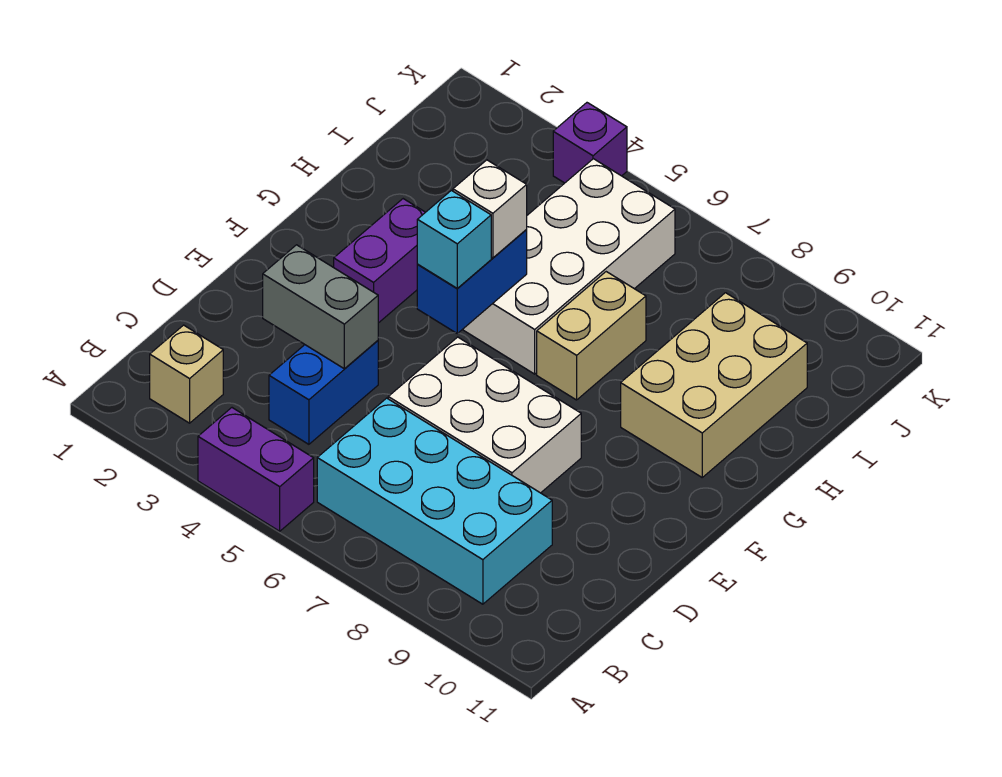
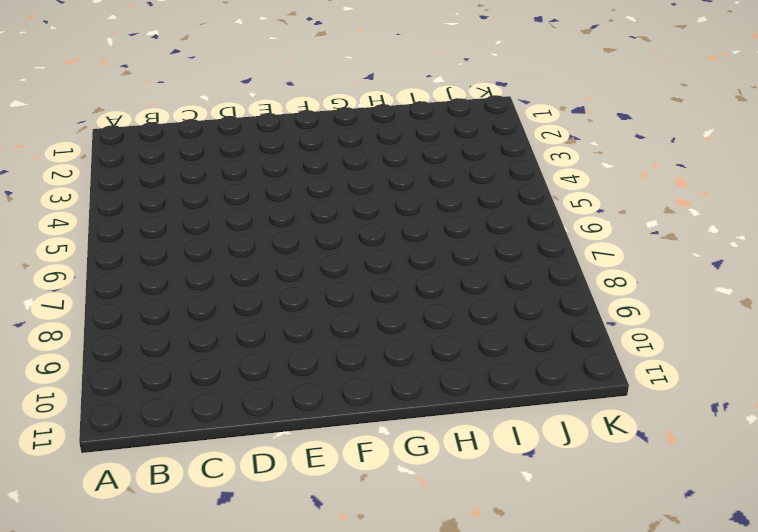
none -> purple 1x2 brick [198,408,314,531]
none -> tan 1x1 brick [150,325,223,423]
none -> cyan 2x4 brick [317,398,552,604]

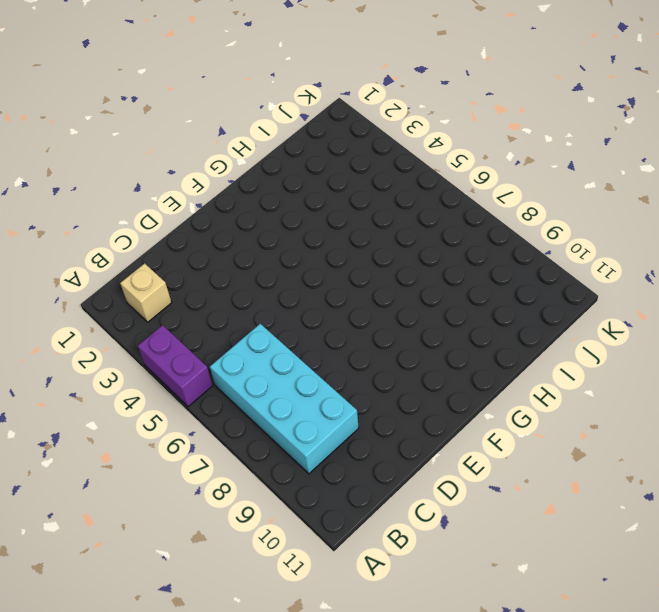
none -> blue 1x2 brick [269,341,378,444]
none -> white 2x3 brick [388,337,581,493]
none -> purple 1x2 brick [334,199,425,323]

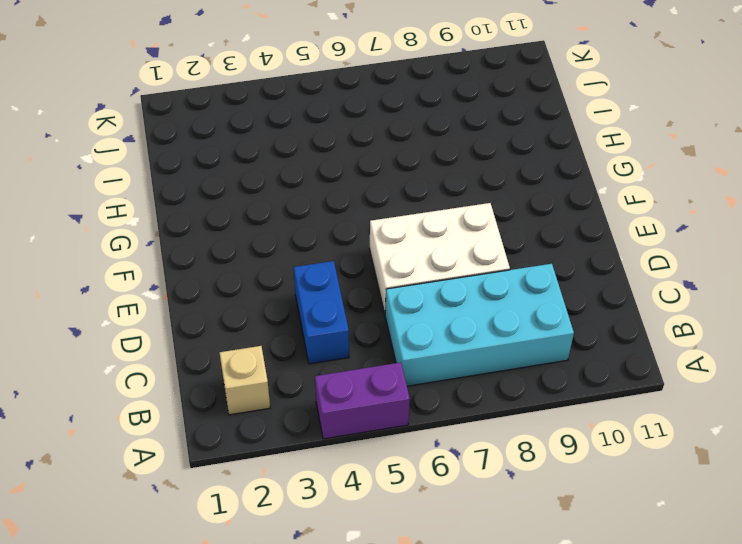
none -> purple 1x2 brick [334,199,425,323]
none -> white 2x4 brick [462,159,675,374]
none -> tan 1x2 brick [537,272,646,400]

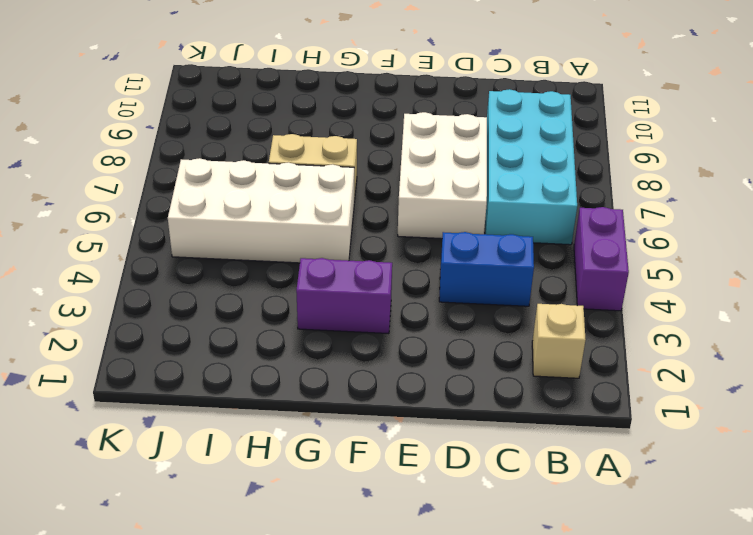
none -> tan 2x3 brick [621,293,807,477]
none -> purple 1x1 brick [553,103,627,183]
none -> grey 1x2 brick [263,245,378,369]

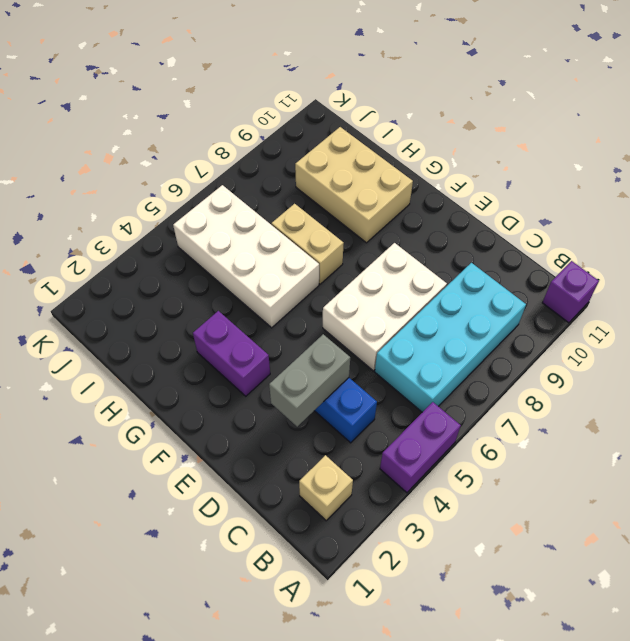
purple 1x1 brick [542,261,599,323] -> purple 1x1 brick moved to [553,103,627,183]
none -> blue 1x2 brick [417,230,527,333]
none -> cyan 1x1 brick [417,190,491,289]
none -> white 1x1 brick [453,160,527,258]

